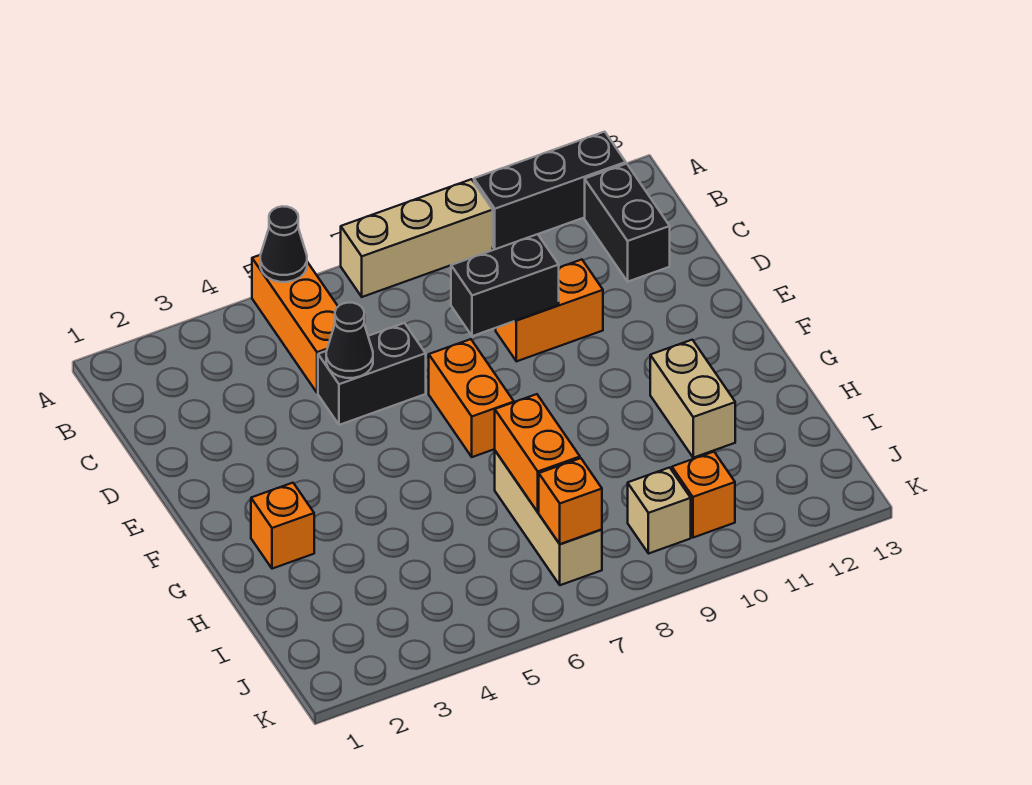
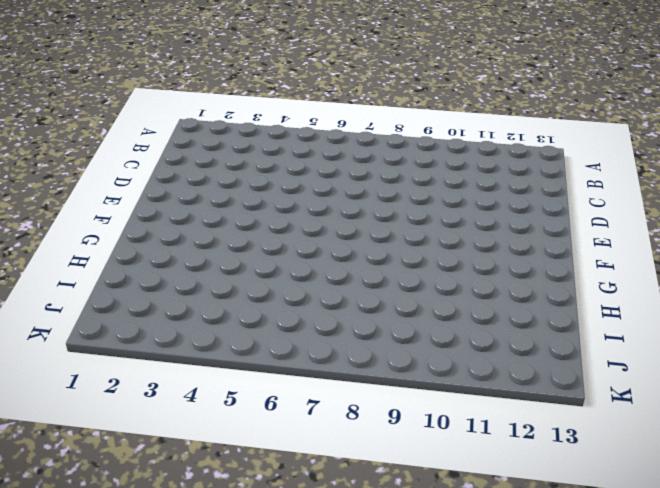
none -> orange 1x3 brick [252,255,338,393]
none -> tan 1x3 brick [341,179,493,297]
none -> black 1x3 brick [474,132,626,249]

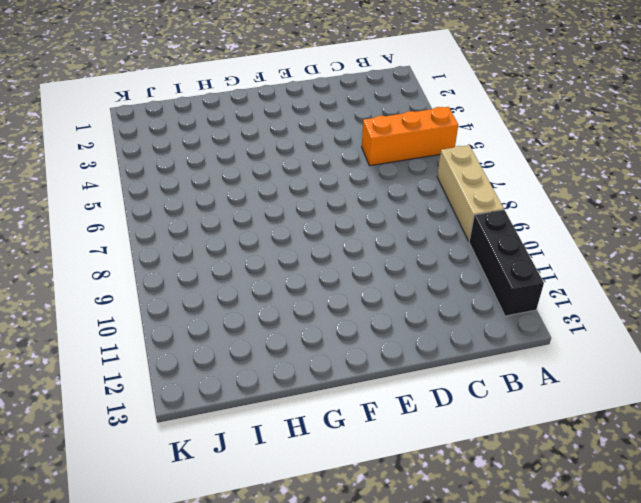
none -> black 1x2 brick [585,164,670,282]
none -> black 1x2 brick [318,323,426,425]
none -> orange 1x2 brick [496,260,603,361]

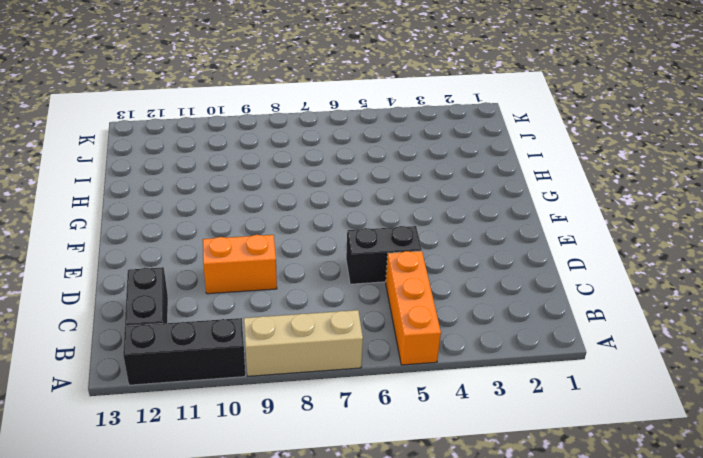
none -> orange 1x2 brick [429,339,514,457]
none -> orange 1x1 brick [251,483,314,569]
none -> tan 1x2 brick [650,340,735,458]

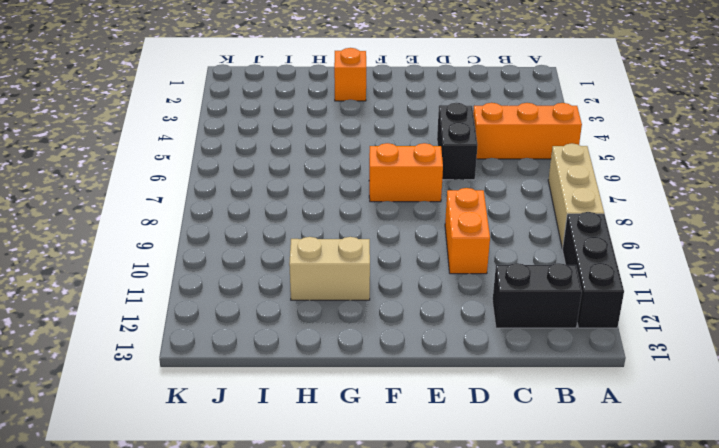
none -> tan 1x3 brick [495,451,602,585]
none -> tan 1x1 brick [628,467,691,554]
none -> orange 1x1 brick [672,452,735,538]

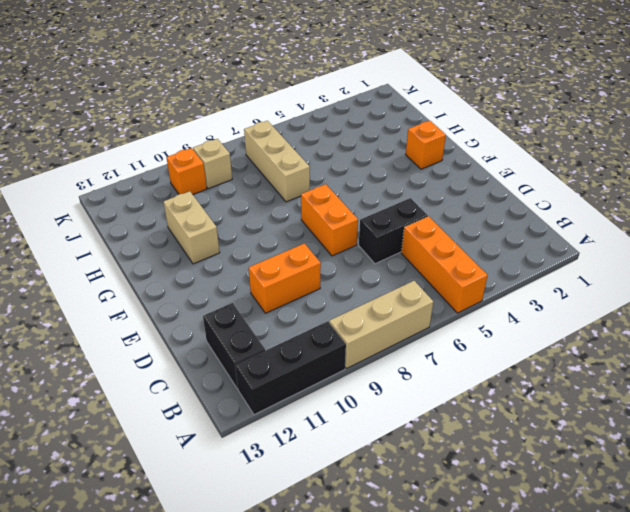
none -> black 1x1 cone [260,206,307,282]
none -> black 1x1 cone [326,303,373,378]
none -> black 1x2 brick [451,234,559,336]

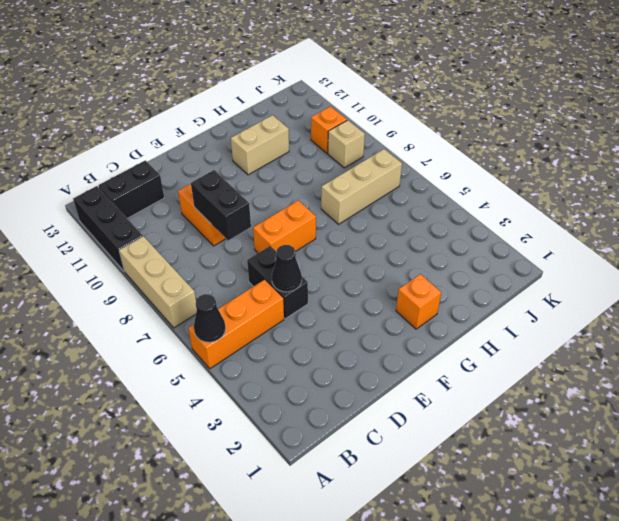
none -> orange 1x2 brick [495,394,580,512]
none -> orange 1x1 brick [539,458,602,544]

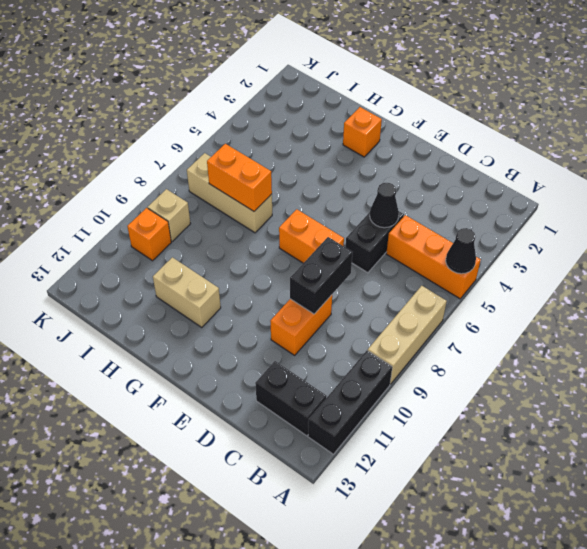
none -> orange 1x1 brick [539,458,602,544]

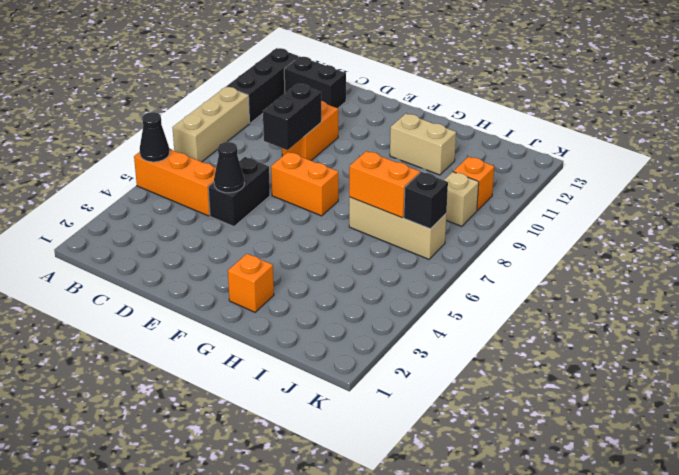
black 1x1 brick [404,172,448,229] -> orange 1x1 brick [539,458,602,544]

